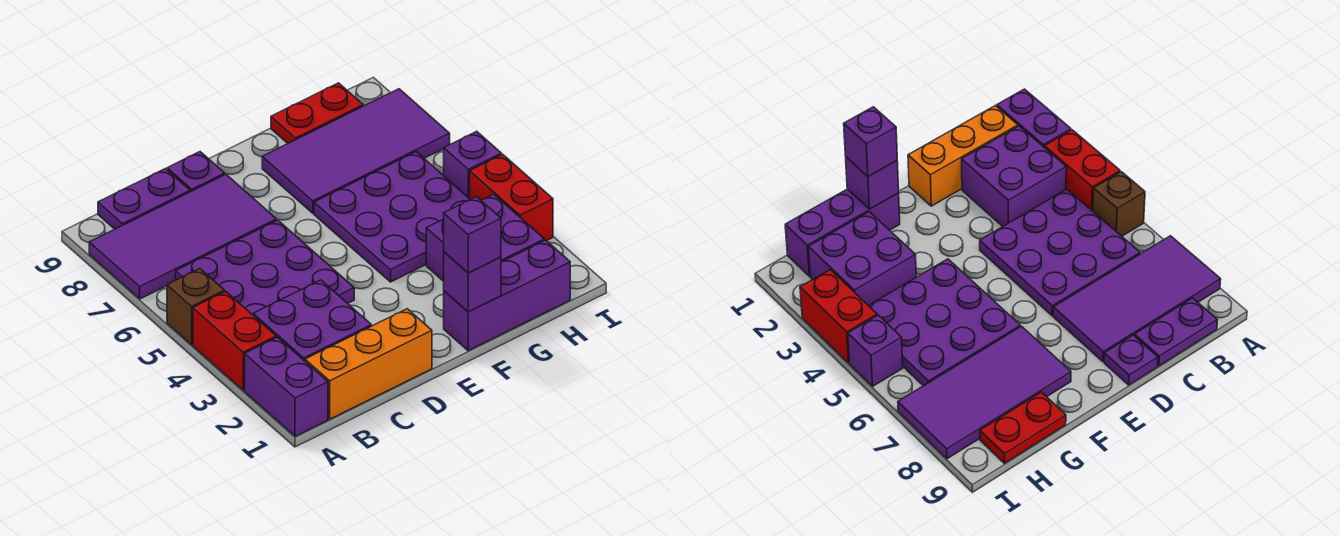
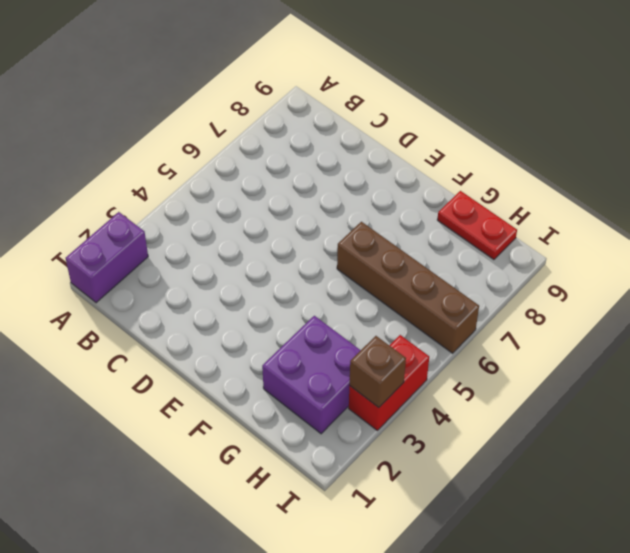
brown 1x4 brick [337,222,479,353] -> purple 3x3 plate [314,152,470,282]
brown 1x1 brick [349,336,406,407] -> brown 1x1 brick moved to [167,269,225,345]
none -> red 1x2 brick [193,291,276,391]
none -> purple 2x4 tile [89,175,277,299]
none -> orange 1x3 brick [305,309,432,419]

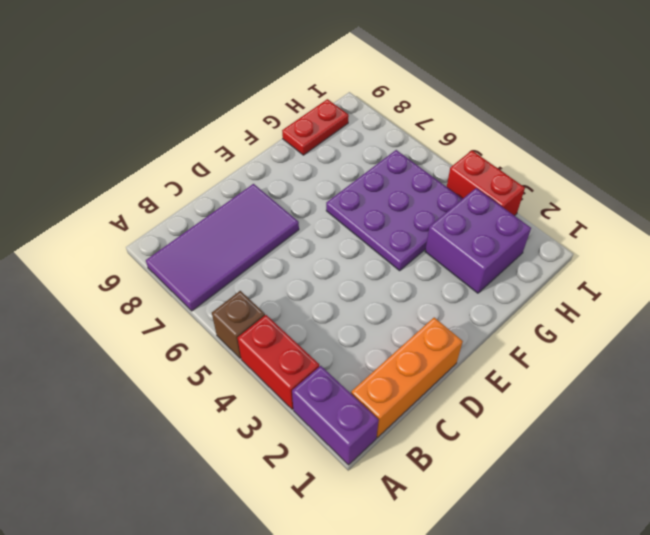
none -> purple 2x2 brick [253,280,371,361]
none -> purple 3x3 plate [176,220,354,315]
none -> purple 1x2 plate [98,169,190,229]

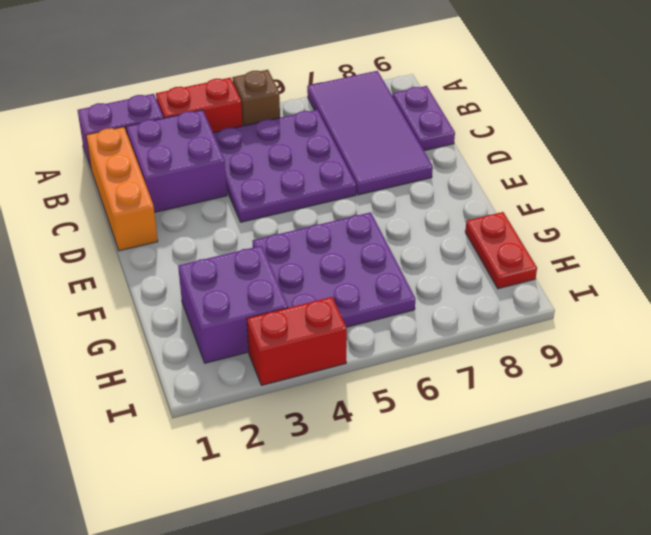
none -> purple 1x1 plate [167,152,225,192]
none -> purple 1x3 brick [444,240,570,351]
none -> purple 2x4 tile [262,89,450,213]

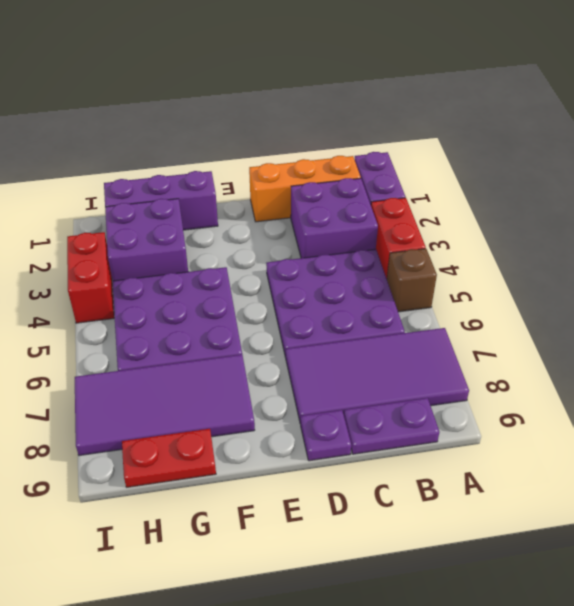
none -> purple 1x1 brick [444,131,501,199]
none -> purple 1x1 brick [444,252,501,312]
none -> purple 1x1 brick [444,197,501,273]

